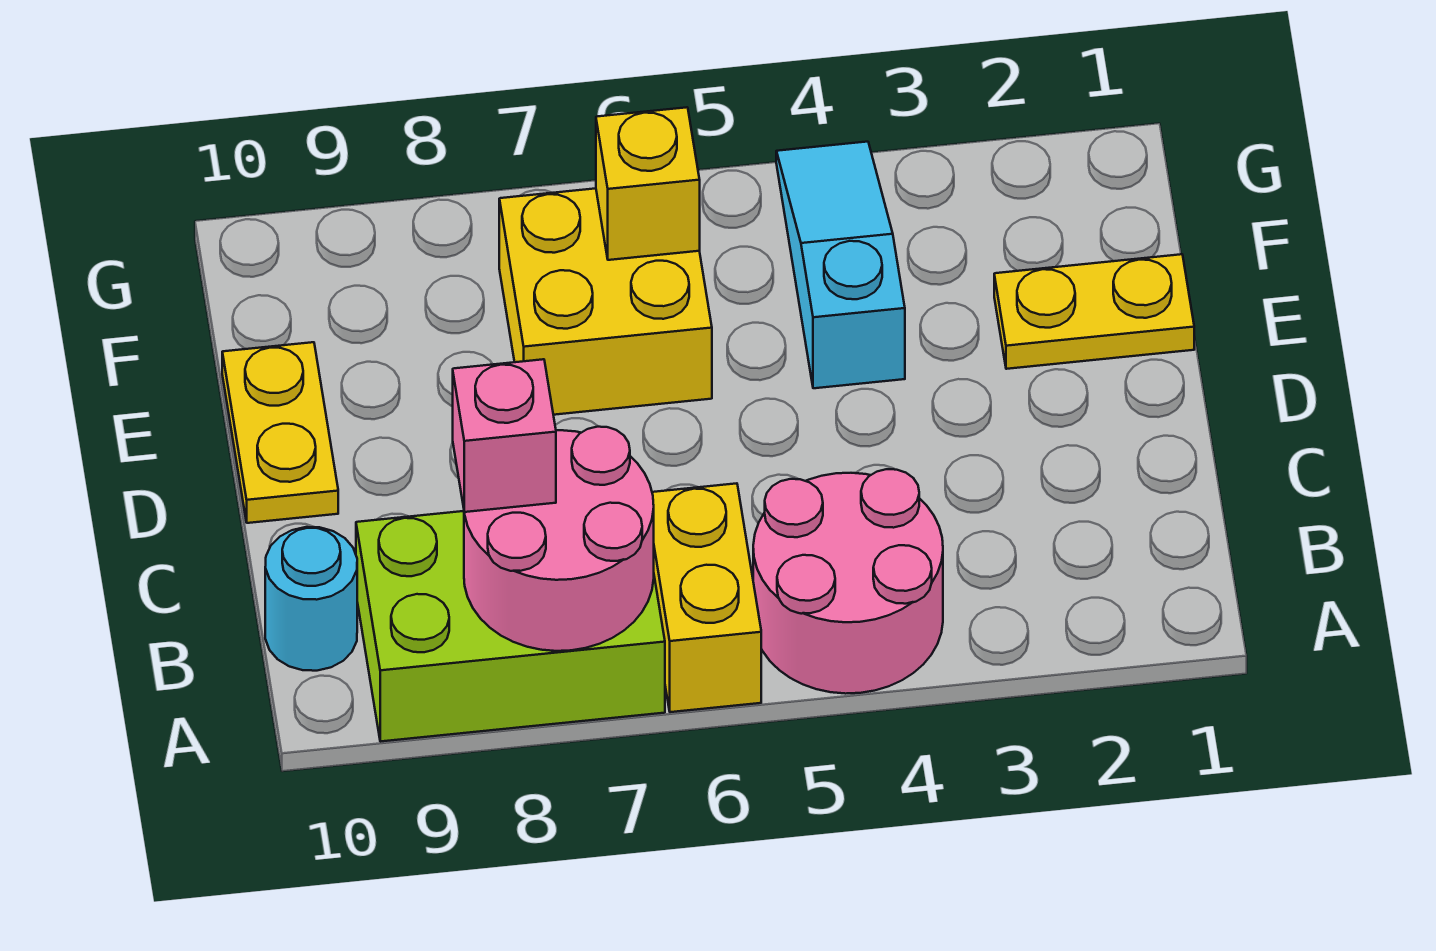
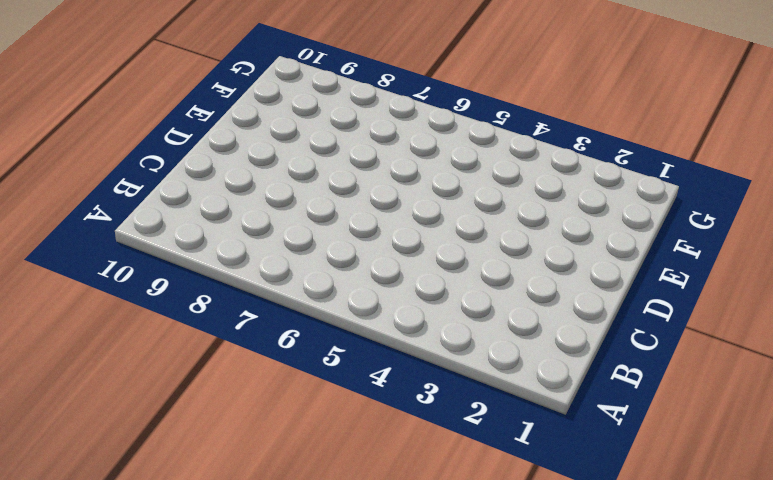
none -> pink 2x2 round brick [753,469,943,694]
none -> yellow 1x2 brick [652,483,761,712]

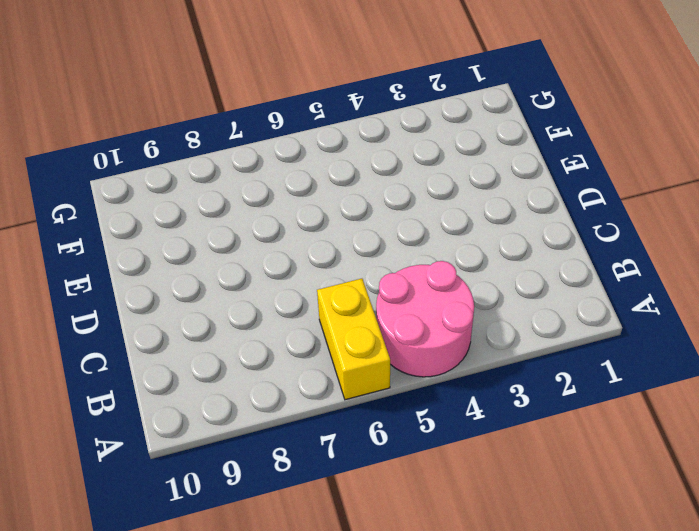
none -> lime 2x3 brick [356,511,665,742]
none -> cyan 1x1 round brick [265,527,357,671]

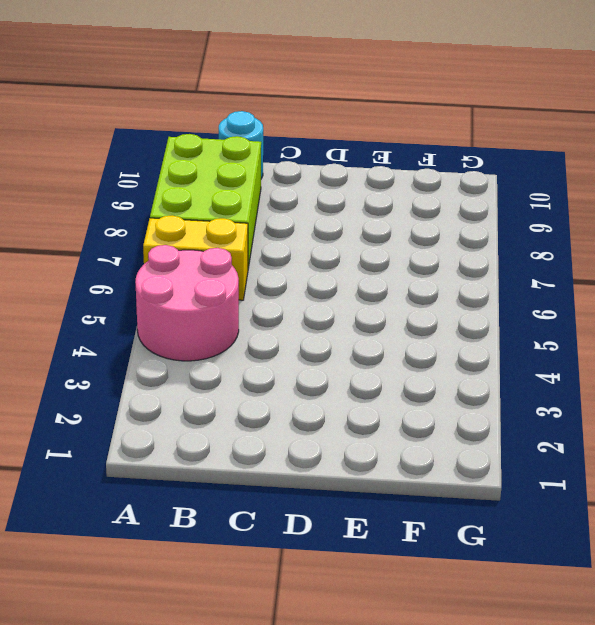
none -> yellow 1x2 plate [222,342,338,523]
none -> yellow 1x2 plate [994,254,1194,369]

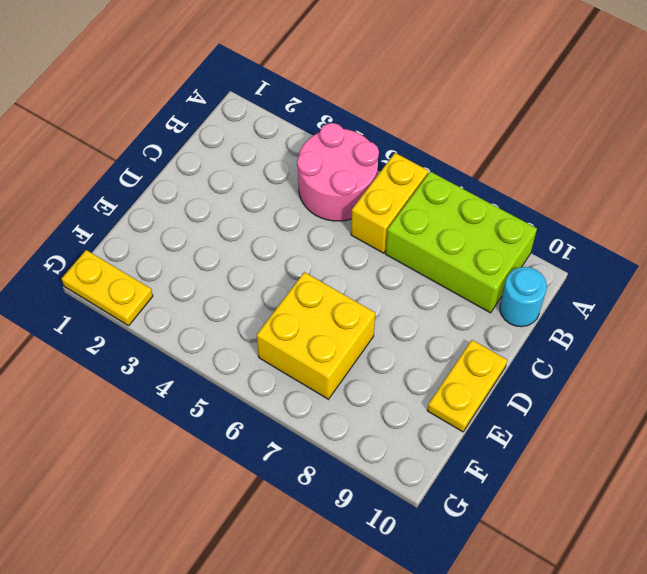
yellow 1x2 plate [61,250,153,326] -> yellow 1x2 plate moved to [994,254,1194,369]
none -> cyan 1x3 slope [776,142,905,388]
none -> pink 2x2 round brick [464,427,654,651]

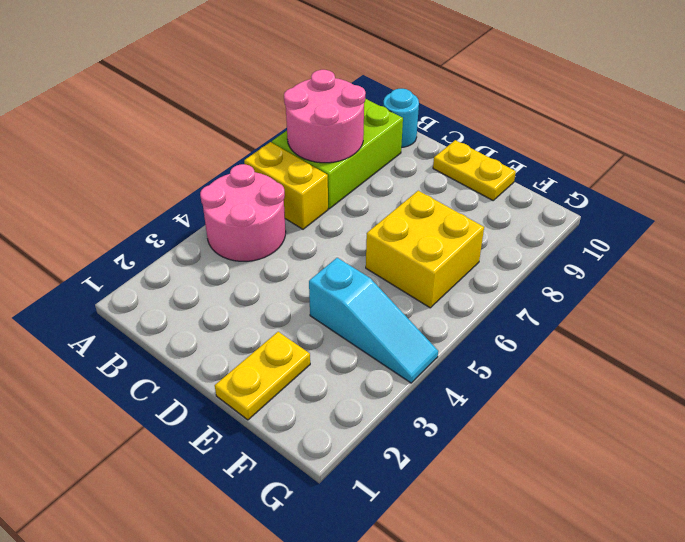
none -> yellow 1x1 brick [596,107,700,260]
none -> pink 1x1 brick [453,359,556,512]

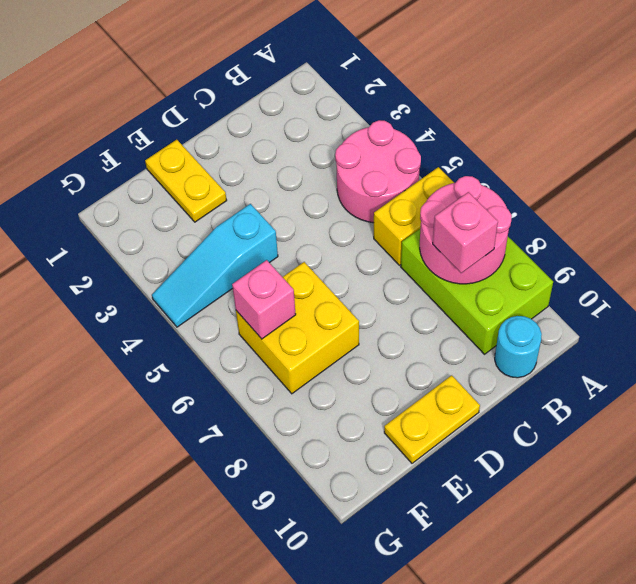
pink 1x1 brick [232,260,296,339] -> yellow 1x1 brick [596,107,700,260]

